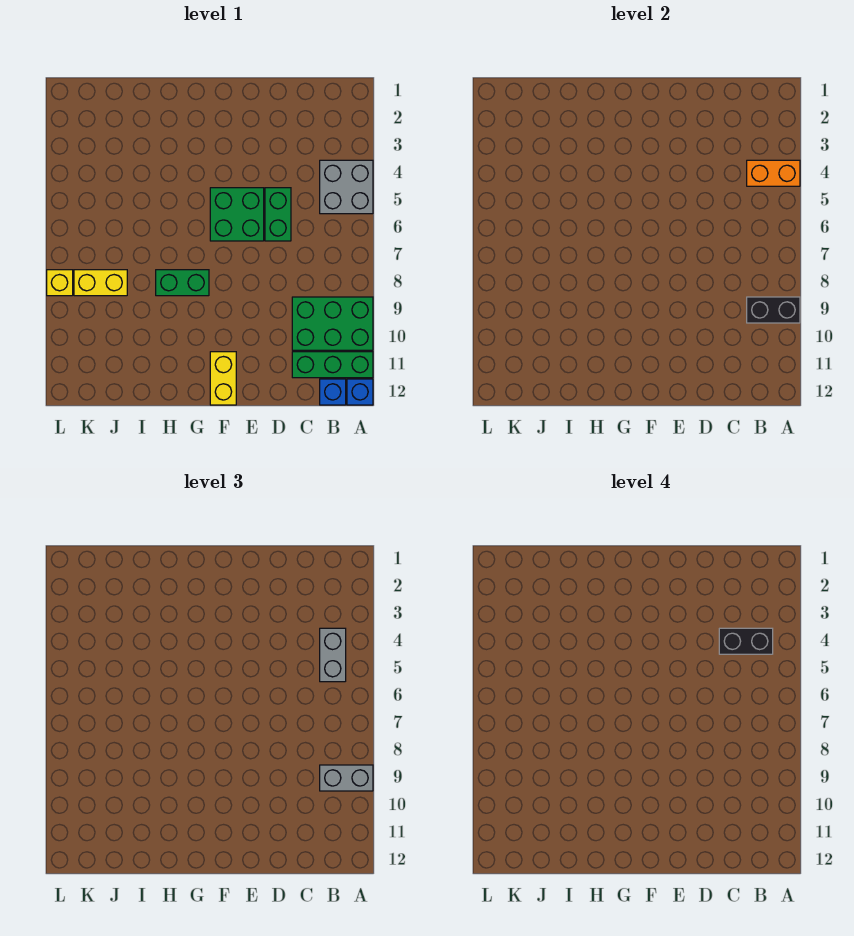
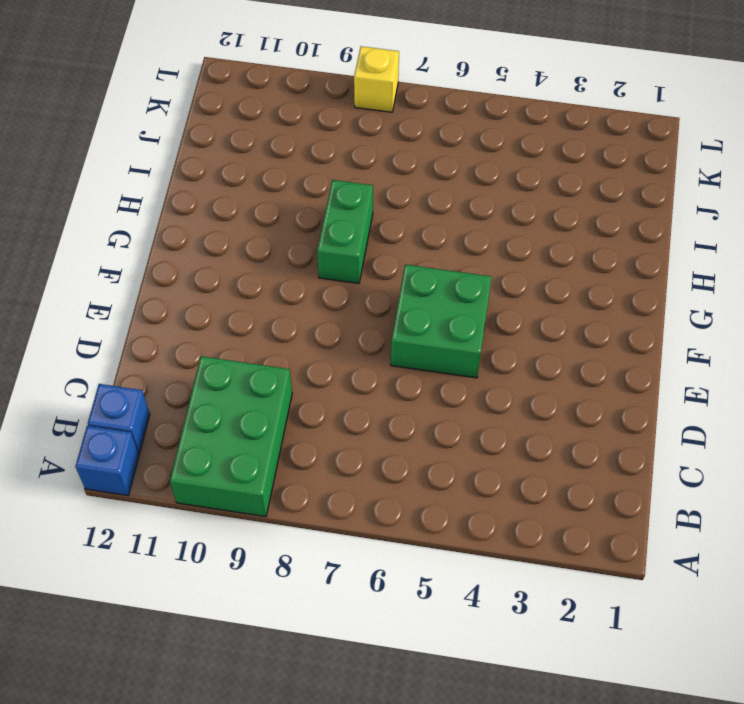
none -> grey 2x2 brick [320,160,373,214]
none -> green 1x3 brick [292,352,373,378]
none -> green 1x2 brick [265,188,291,241]

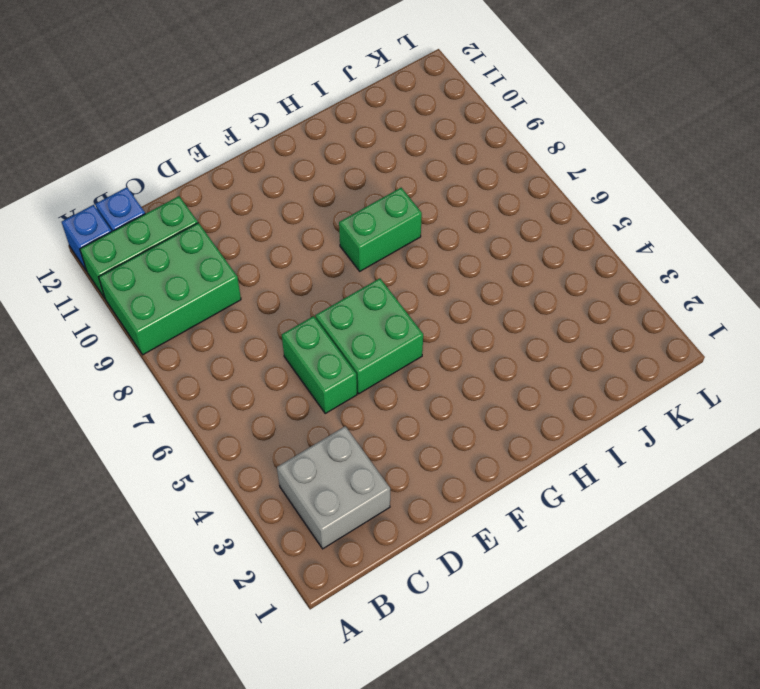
grey 2x2 brick [277,426,390,549] -> grey 2x2 brick moved to [320,160,373,214]
none -> yellow 1x2 brick [210,352,236,405]
none -> yellow 1x2 brick [74,270,127,296]
none -> yellow 1x1 brick [47,270,73,296]

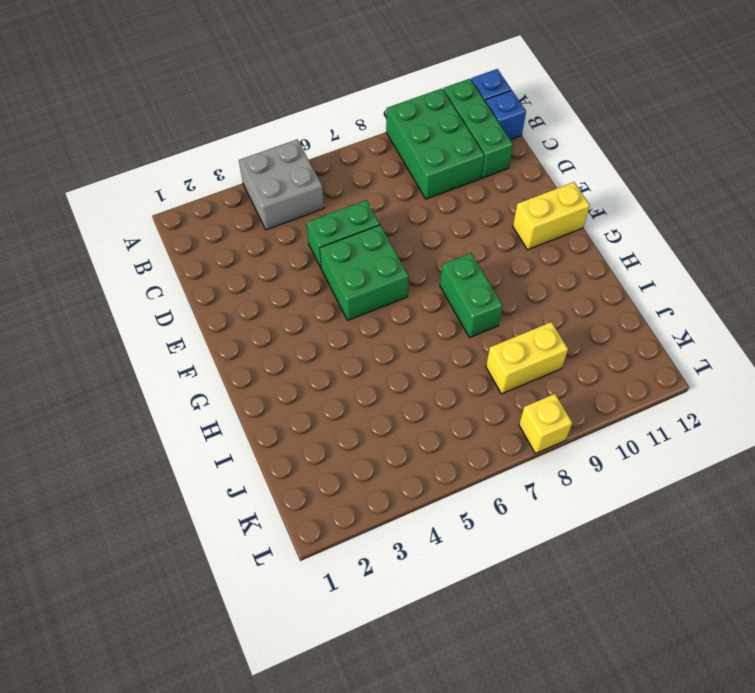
yellow 1x2 brick [486,322,568,394] -> yellow 1x2 brick turned to [74,270,127,296]
none -> orange 1x2 brick [747,160,800,186]
none -> black 1x2 brick [747,297,800,323]
none -> grey 1x2 brick [320,765,373,791]

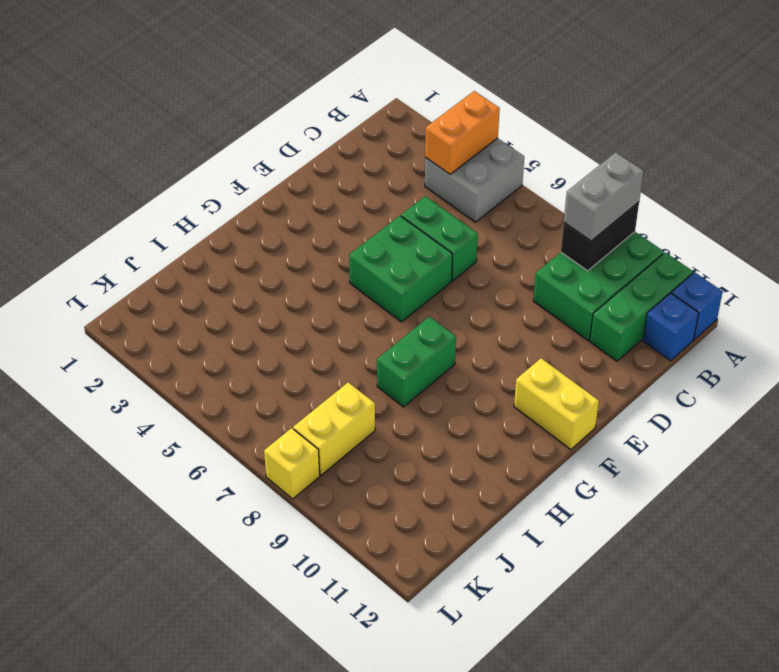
none -> grey 1x2 brick [320,628,346,682]
none -> black 1x2 brick [719,628,773,654]

